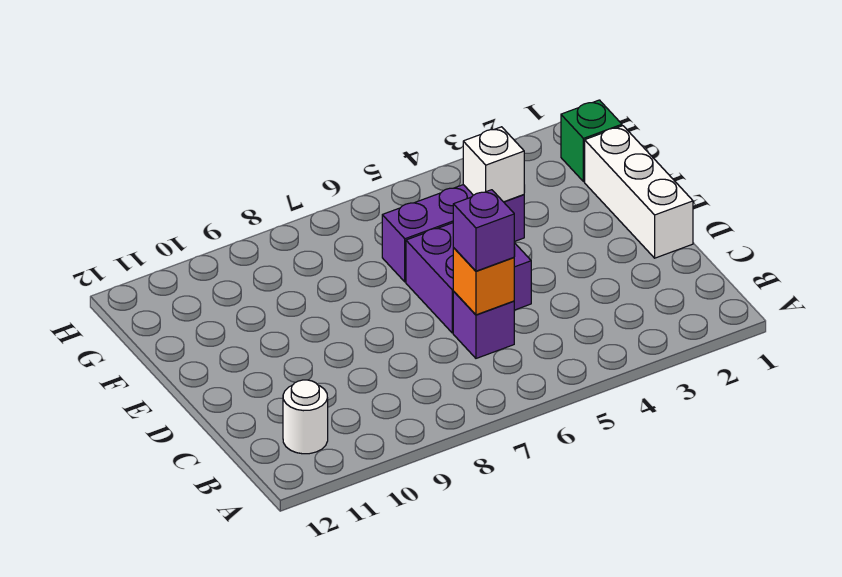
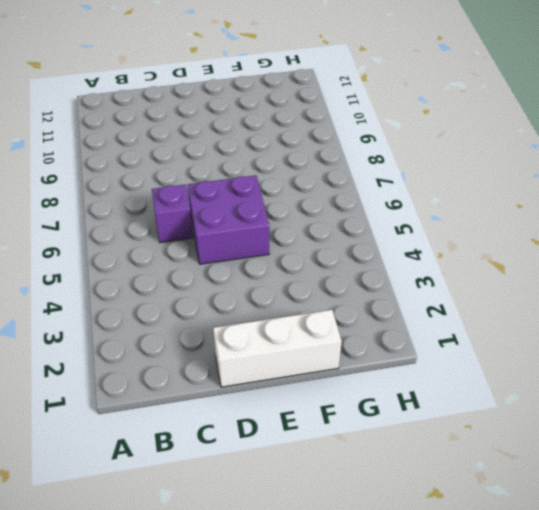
none -> white 1x1 round brick [283,380,328,454]
none -> purple 1x3 brick [382,185,524,282]

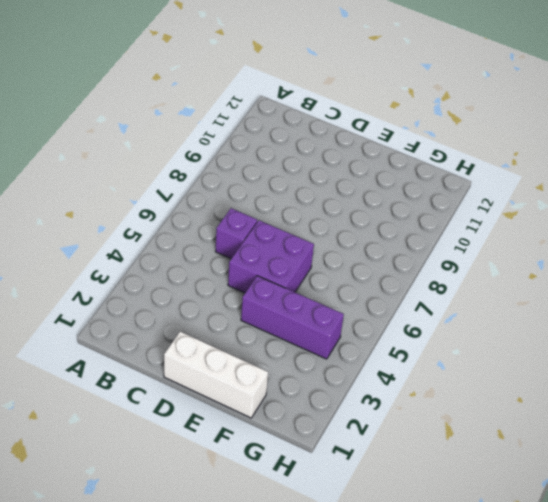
purple 1x3 brick [241,276,344,359] -> purple 1x3 brick turned to [382,185,524,282]
none -> white 1x1 round brick [283,380,328,454]
none -> green 1x1 brick [561,100,622,182]

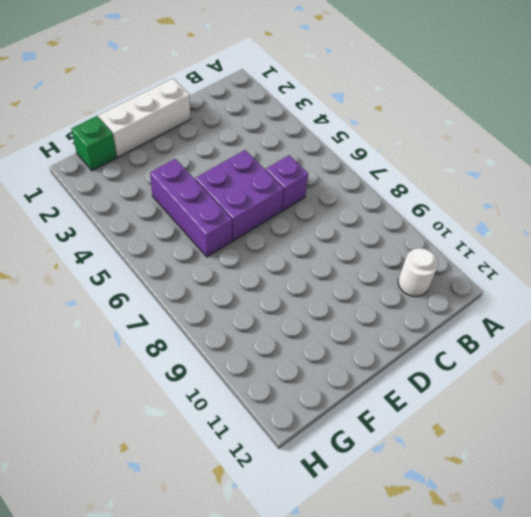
none -> orange 1x1 brick [453,248,514,315]
none -> white 1x1 brick [463,127,524,202]

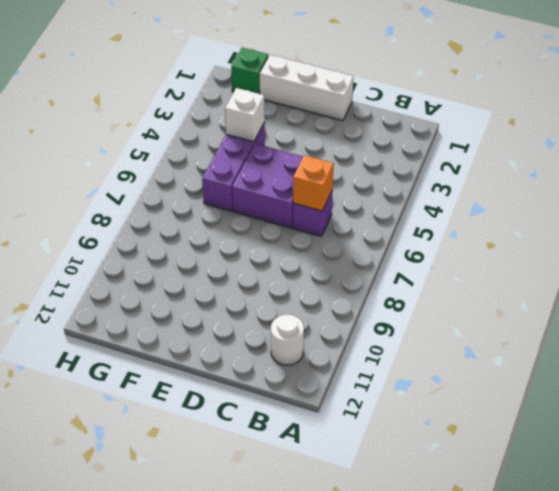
none -> purple 1x1 brick [453,190,514,271]

